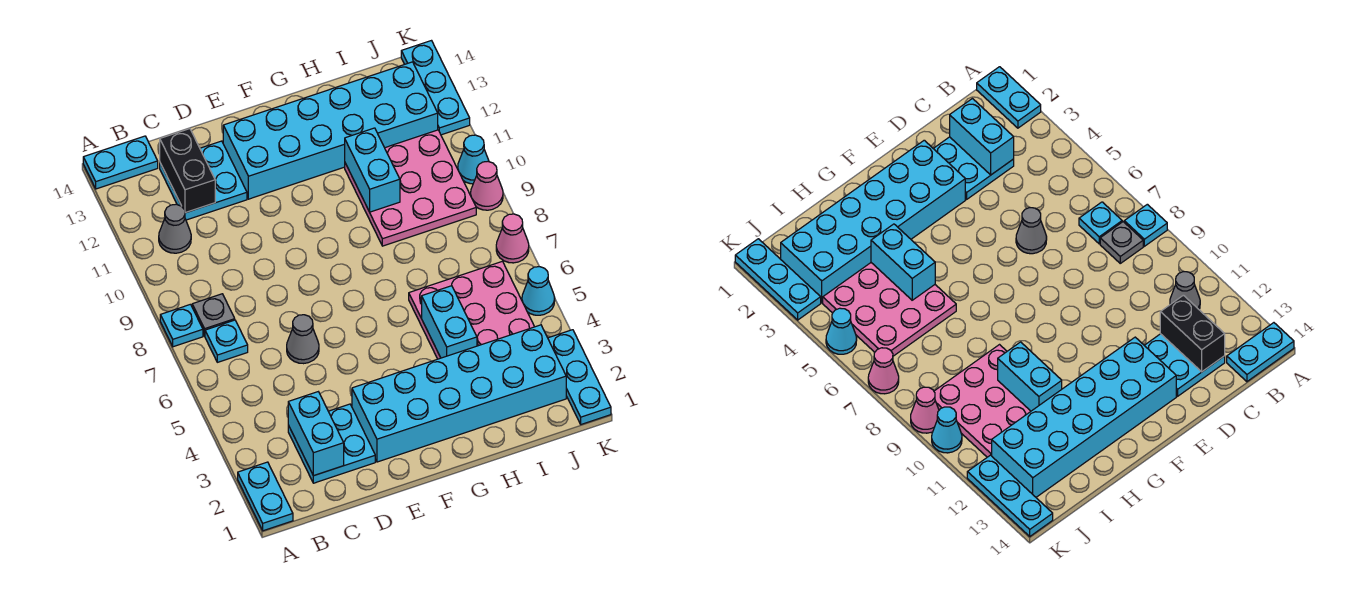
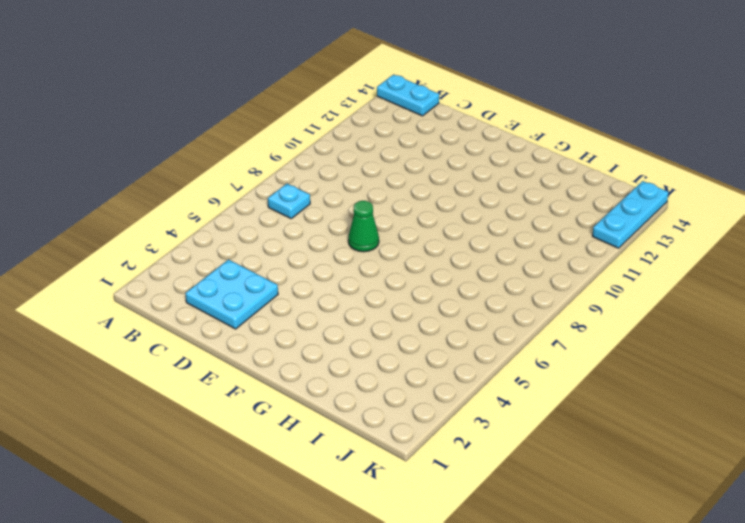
green 1x1 cone [348,201,379,252] -> none
none -> cyan 1x2 plate [238,462,293,531]
none -> cyan 1x1 plate [160,304,203,347]
none -> grey 1x1 plate [192,294,235,336]

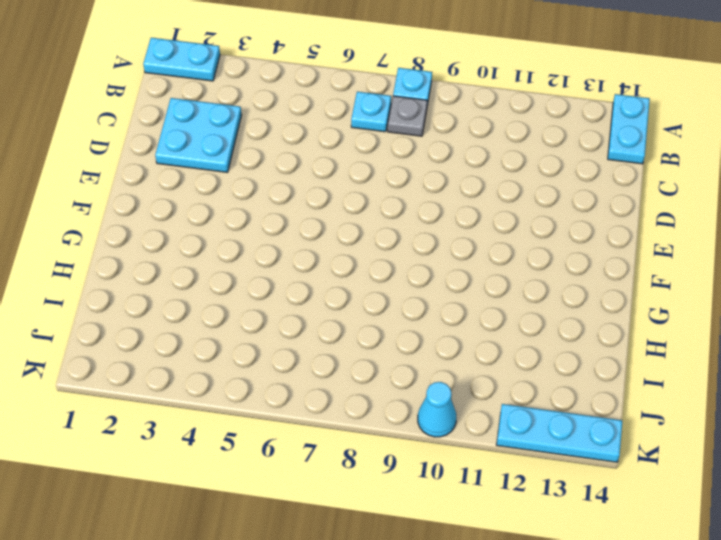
none -> grey 1x1 cone [159,204,191,253]
none -> cyan 2x2 plate [160,141,247,220]
none -> grey 1x1 cone [287,315,319,364]

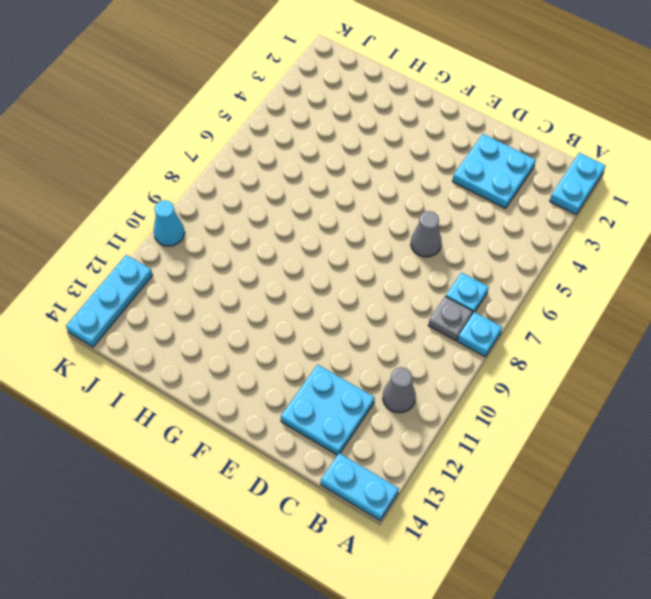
none -> cyan 2x6 brick [352,325,566,462]
none -> cyan 2x6 brick [223,62,438,199]
none -> pink 3x3 plate [409,261,534,359]

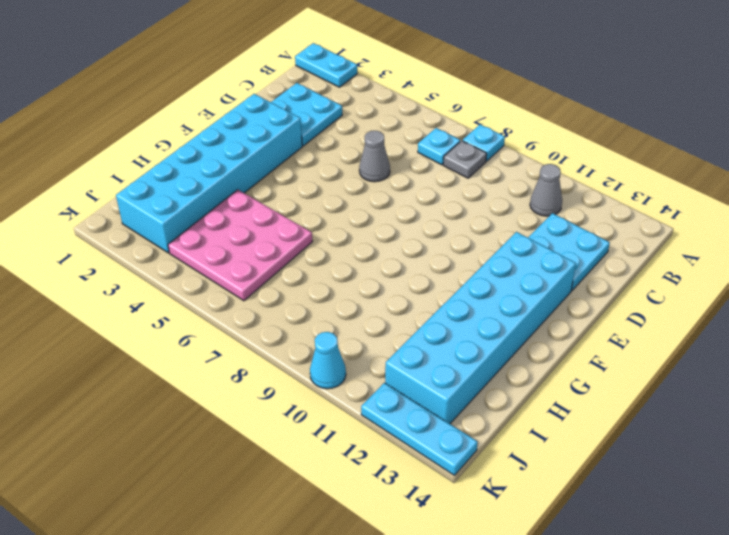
none -> cyan 1x2 plate [83,136,158,189]
none -> pink 3x3 plate [345,130,476,246]
none -> cyan 1x3 plate [548,330,611,424]

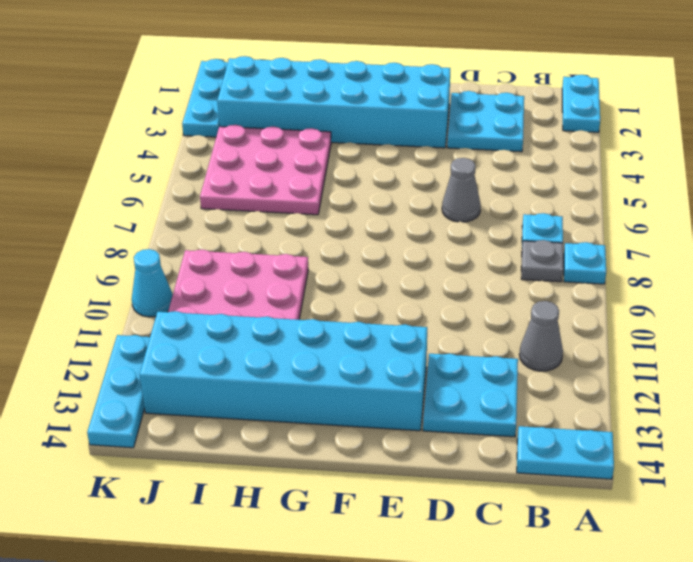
none -> cyan 1x1 cone [522,267,555,315]
none -> pink 1x1 cone [496,214,529,263]
none -> pink 1x1 cone [471,162,503,210]

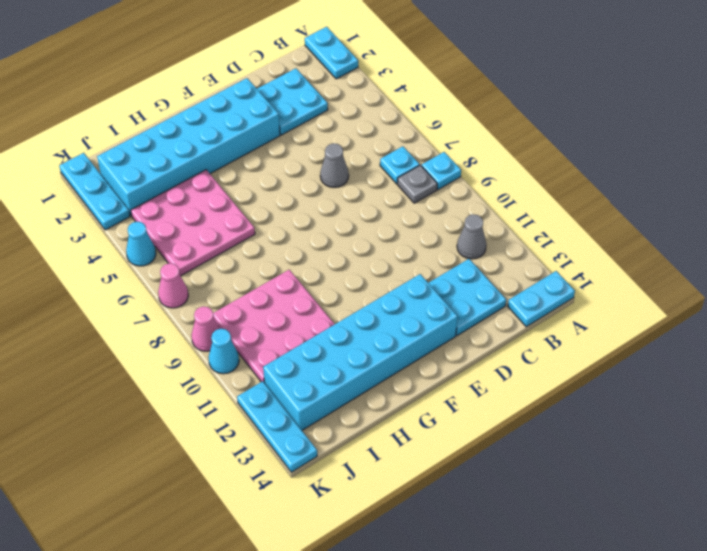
none -> cyan 1x2 brick [288,392,344,476]
none -> black 1x2 brick [160,129,215,213]
none -> cyan 1x2 brick [422,286,477,358]

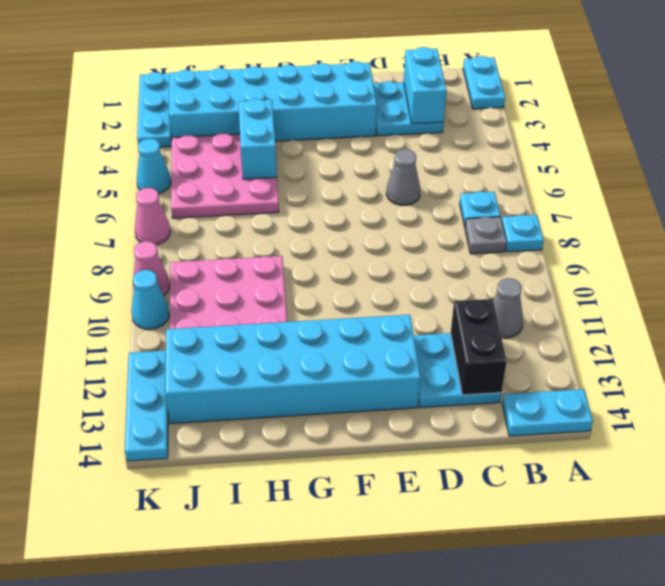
none -> cyan 1x2 brick [345,128,400,212]

